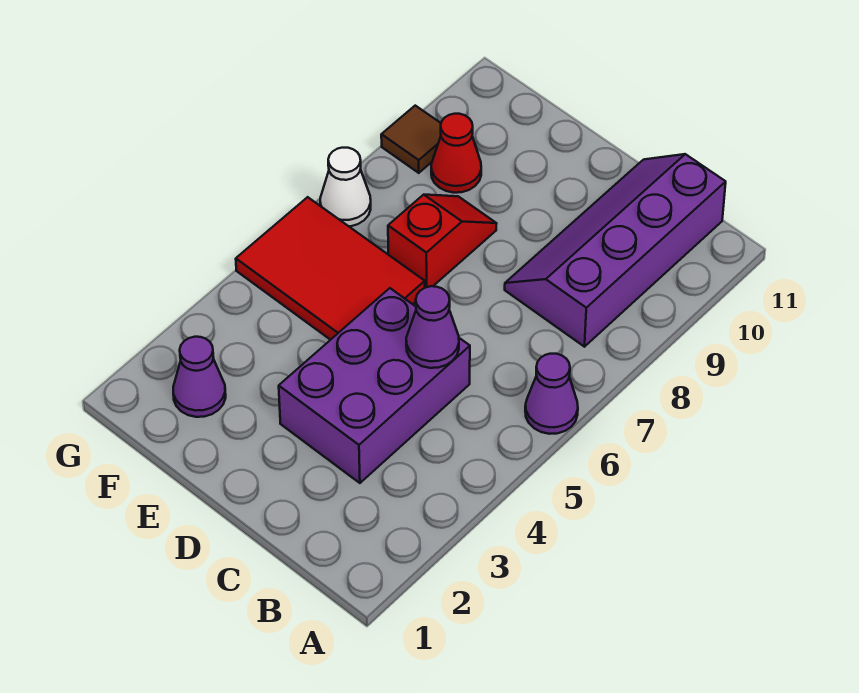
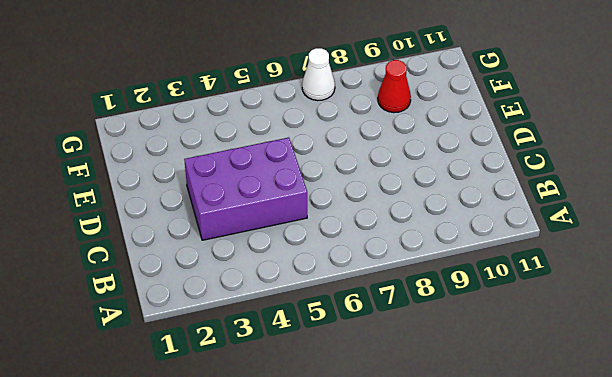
none -> purple 1x1 cone [525,354,578,434]
none -> purple 2x4 slope [505,154,726,347]

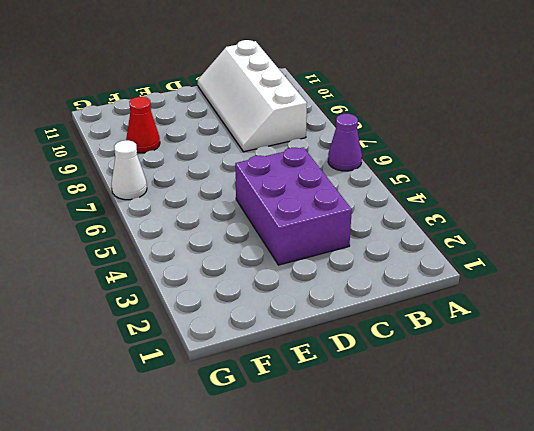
white 2x4 slope [198,40,307,152] -> purple 2x4 slope [505,154,726,347]
none -> red 2x3 tile [236,197,425,340]
none -> red 1x2 slope [388,195,497,288]

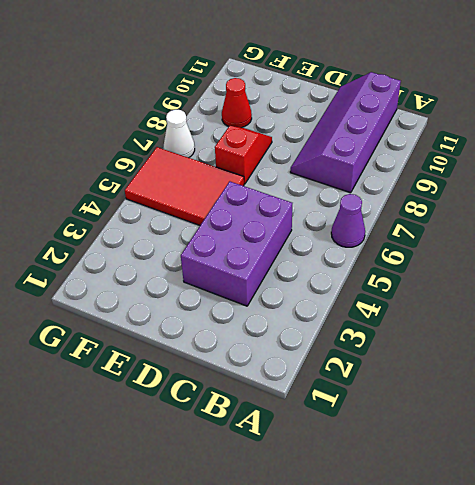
none -> purple 1x1 cone [173,337,226,417]
none -> brown 1x1 tile [381,106,441,173]

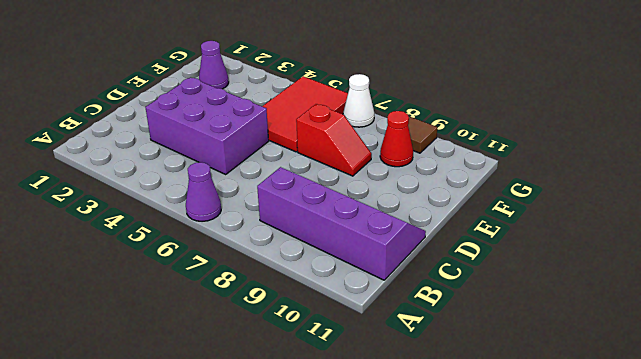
none -> purple 1x1 cone [406,286,459,368]

